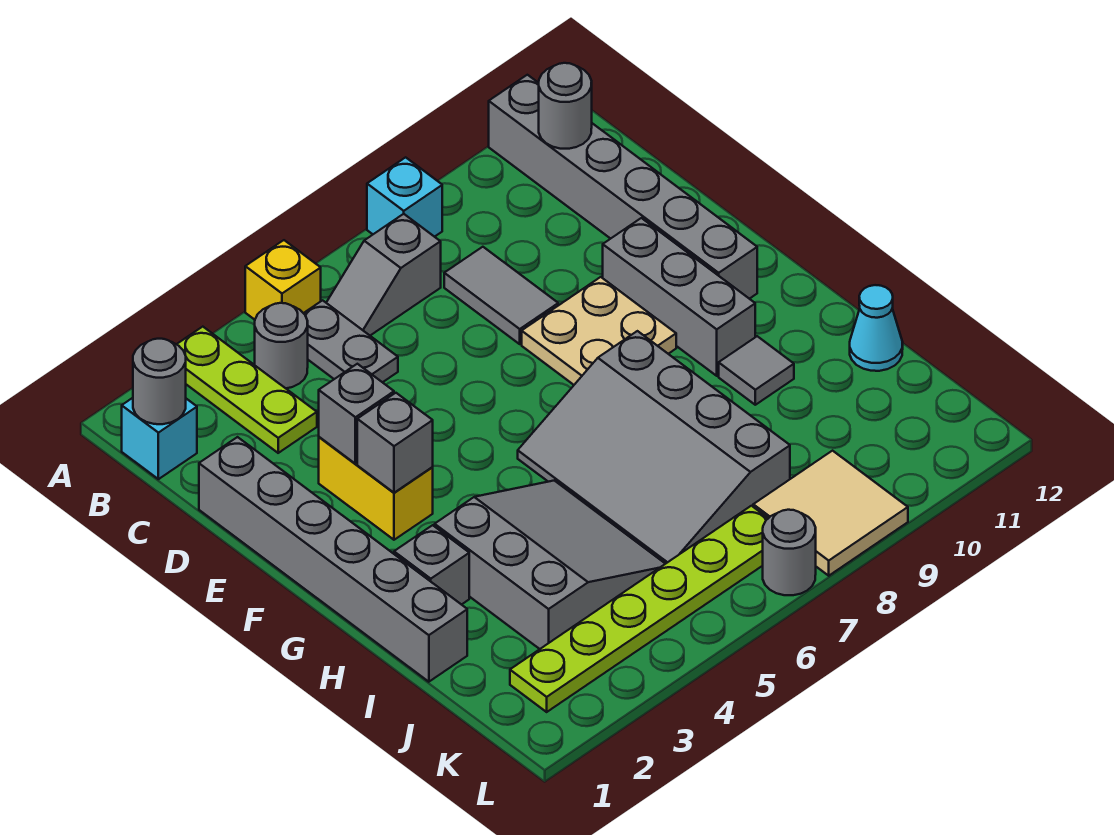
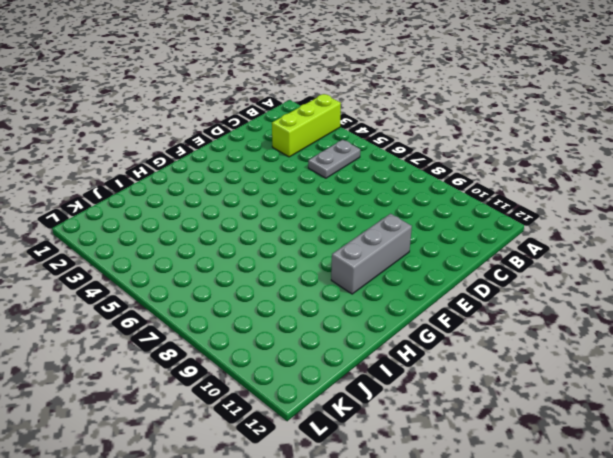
lime 1x3 brick [272,94,341,157] -> lime 1x3 plate [177,327,317,453]
none -> yellow 1x1 brick [245,240,321,320]
none -> cyan 1x1 brick [367,157,442,237]
none -> grey 1x6 brick [489,75,757,299]

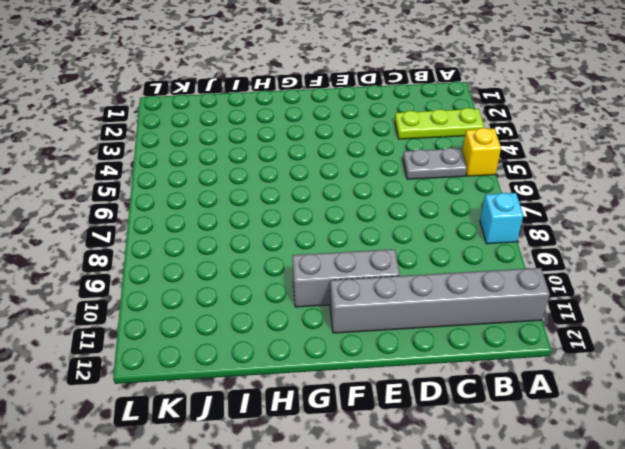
none -> cyan 1x1 brick [122,398,197,479]
none -> grey 1x1 round brick [255,303,308,388]
none -> grey 1x2 slope [326,214,441,335]

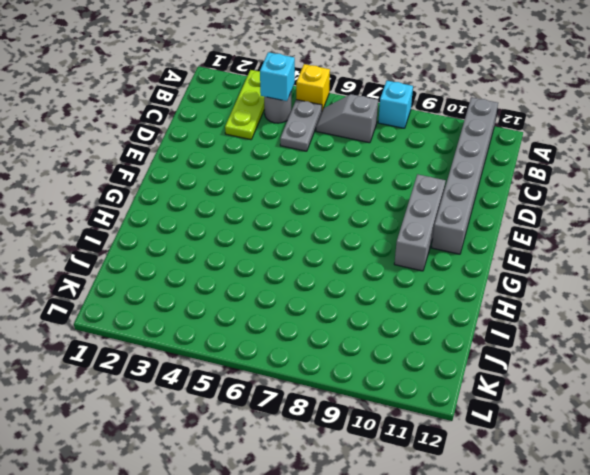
cyan 1x1 brick [260,52,295,101] -> cyan 1x1 brick moved to [122,398,197,479]
none -> grey 1x2 tile [444,247,558,344]
none -> grey 1x6 brick [199,437,467,682]
none -> yellow 1x2 brick [319,437,433,540]

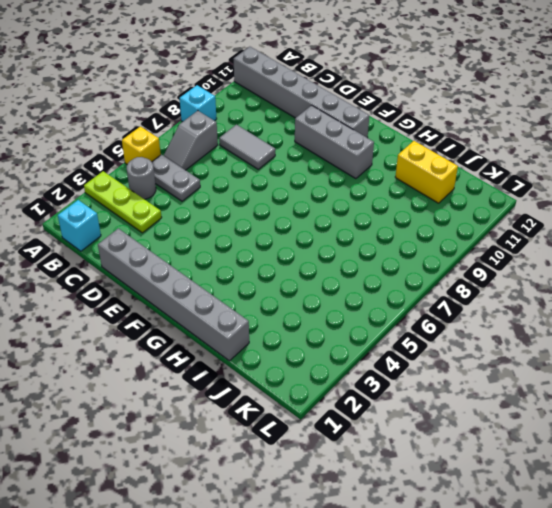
yellow 1x2 brick [395,141,458,203] -> yellow 1x2 brick moved to [319,437,433,540]
none -> tan 2x2 plate [522,277,676,385]
none -> grey 3x4 slope [518,331,790,564]
none -> grey 1x1 brick [394,525,469,605]

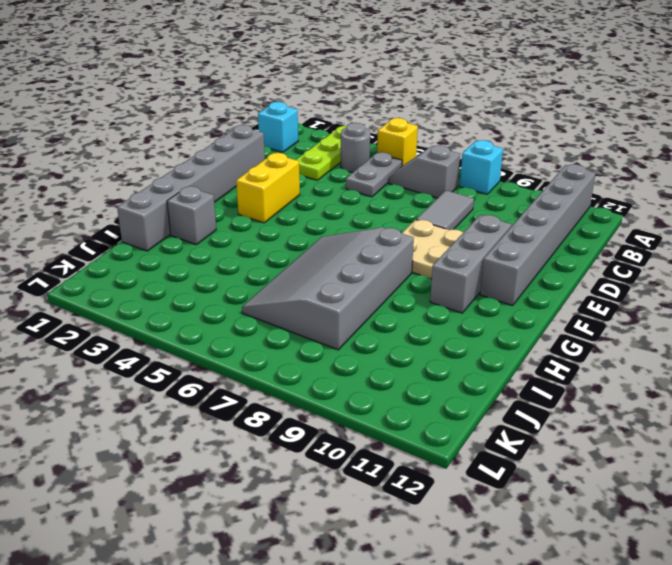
none -> grey 3x3 slope [435,481,665,649]
none -> grey 1x1 tile [719,336,794,405]
none -> cyan 1x1 cone [850,285,903,371]

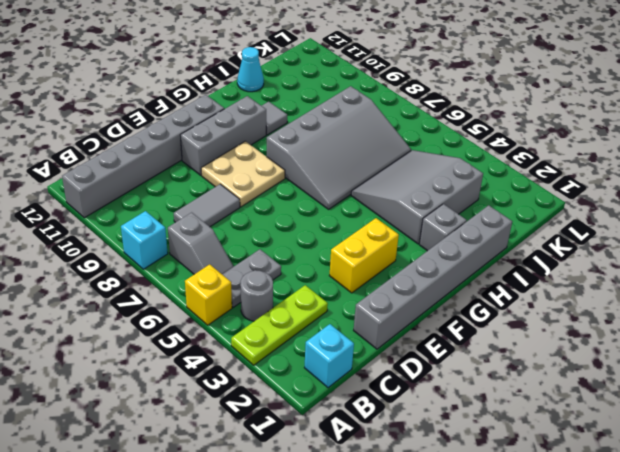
none -> lime 1x6 plate [510,506,768,712]
none -> tan 2x2 tile [753,451,908,576]
none -> grey 1x1 round brick [763,510,816,595]

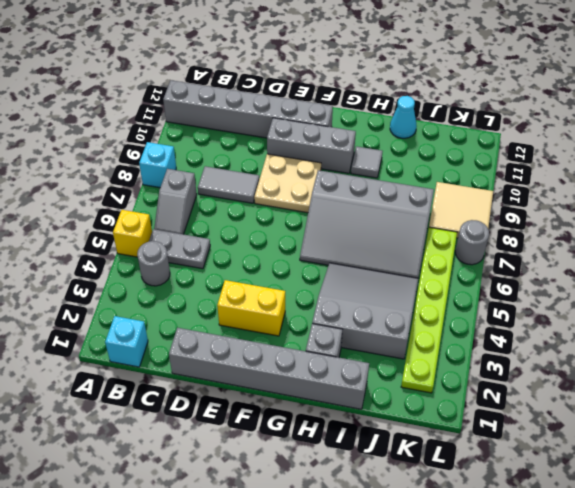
none -> lime 1x3 plate [177,327,317,453]
none -> grey 1x1 round brick [133,339,186,424]
none -> grey 1x1 round brick [539,63,592,149]

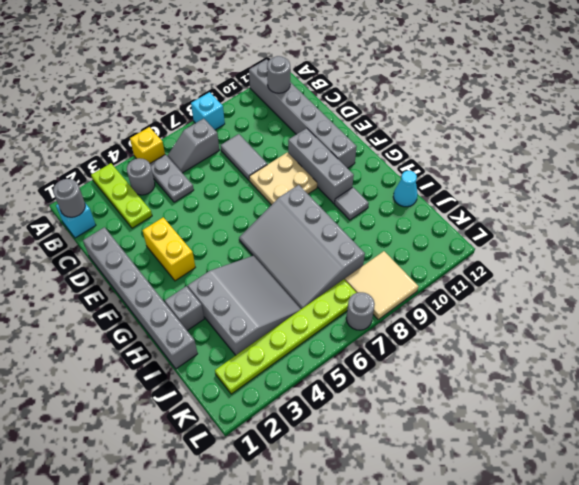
none -> grey 1x1 brick [319,364,394,464]
none -> grey 1x1 brick [357,393,433,493]

